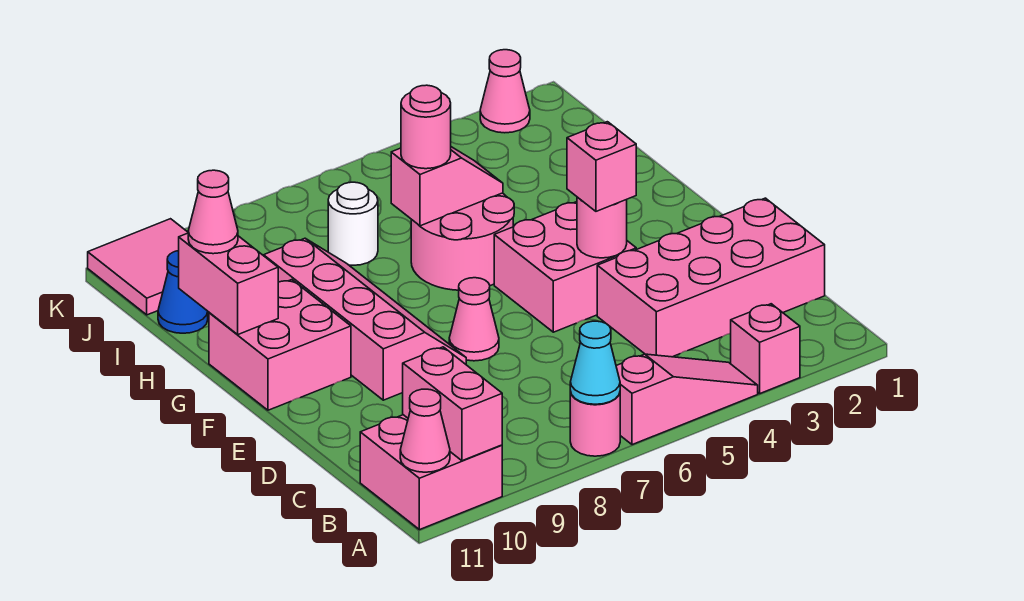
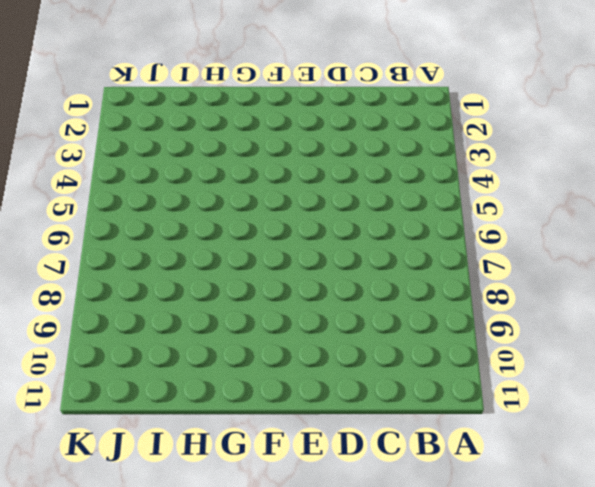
none -> pink 1x1 brick [731,304,800,394]
none -> pink 1x3 slope [616,354,758,445]
none -> pink 1x1 round brick [570,391,620,456]

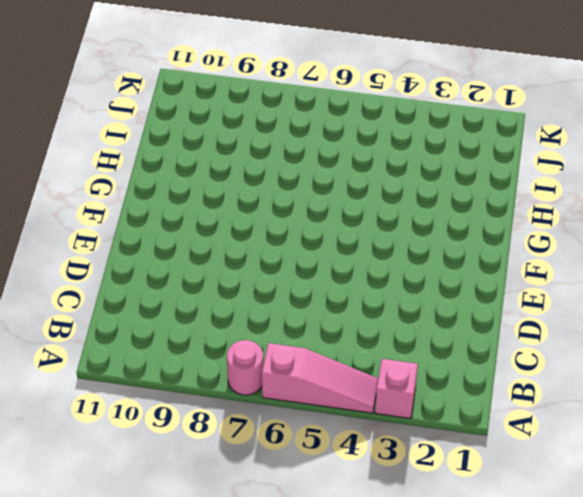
none -> pink 2x2 brick [360,415,502,530]
none -> pink 2x4 brick [597,198,825,357]
none -> pink 2x2 brick [494,202,636,332]

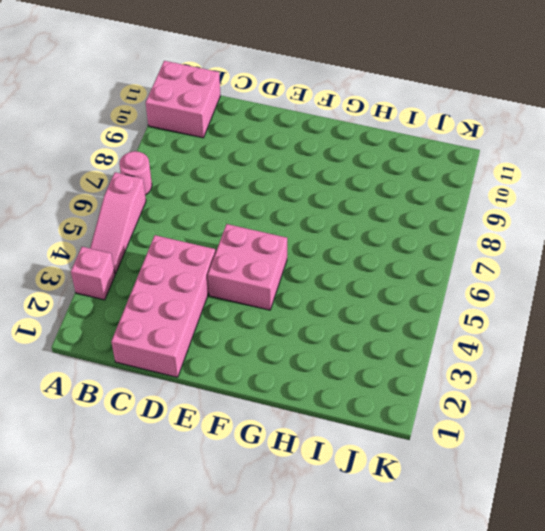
none -> pink 1x1 cone [449,278,499,361]
none -> pink 2x4 slope [264,238,466,400]
none -> pink 2x2 brick [209,280,351,410]

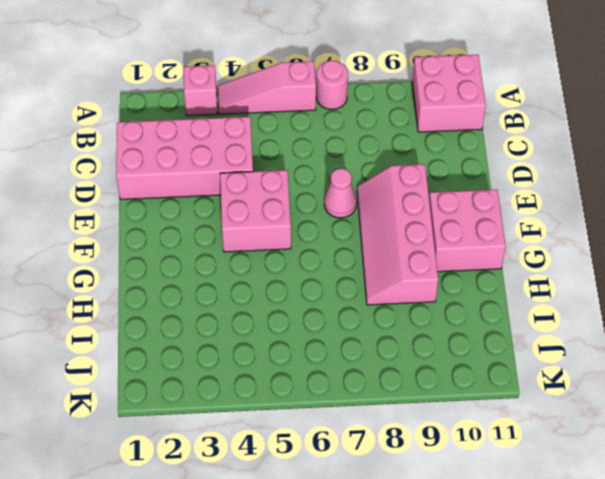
none -> pink 2x2 round brick [411,193,514,290]
none -> white 1x1 round brick [328,182,378,265]
none -> blue 1x1 cone [158,251,208,333]

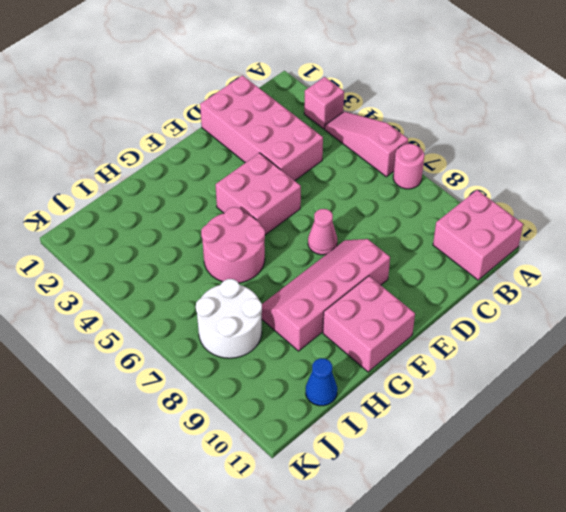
white 2x2 round brick [196,279,262,358] -> white 1x1 round brick [328,182,378,265]
none -> pink 2x2 tile [88,219,188,315]
none -> pink 1x1 cone [480,50,530,133]
none -> cyan 1x1 cone [570,321,620,404]

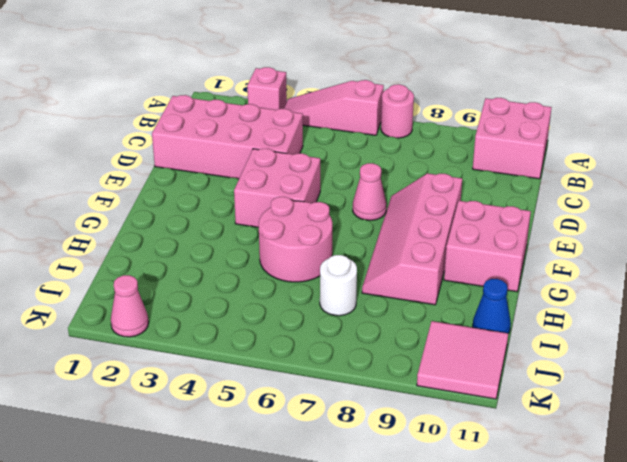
none -> cyan 1x1 cone [570,321,620,404]
none -> pink 1x2 brick [403,347,502,461]
none -> pink 1x1 cone [400,389,450,472]

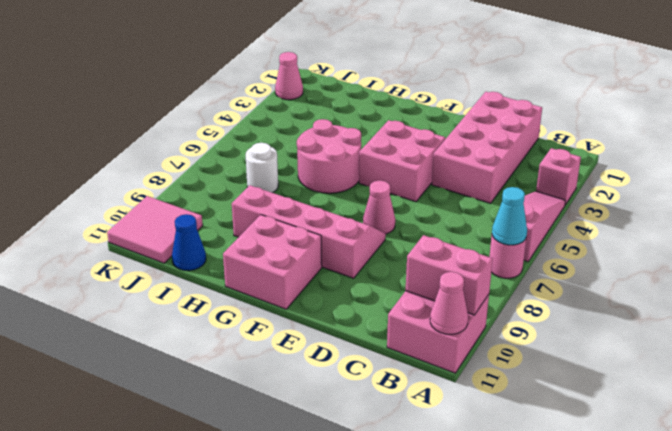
none -> pink 1x1 round brick [577,197,627,258]
none -> pink 1x2 brick [179,233,278,334]
none -> pink 1x2 slope [391,147,503,226]

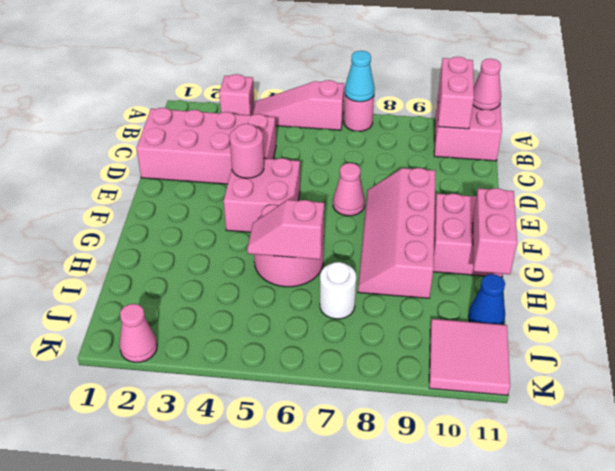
none -> pink 1x1 brick [567,122,636,211]
none -> pink 1x1 round brick [401,85,451,169]
none -> pink 1x1 cone [188,170,238,254]

